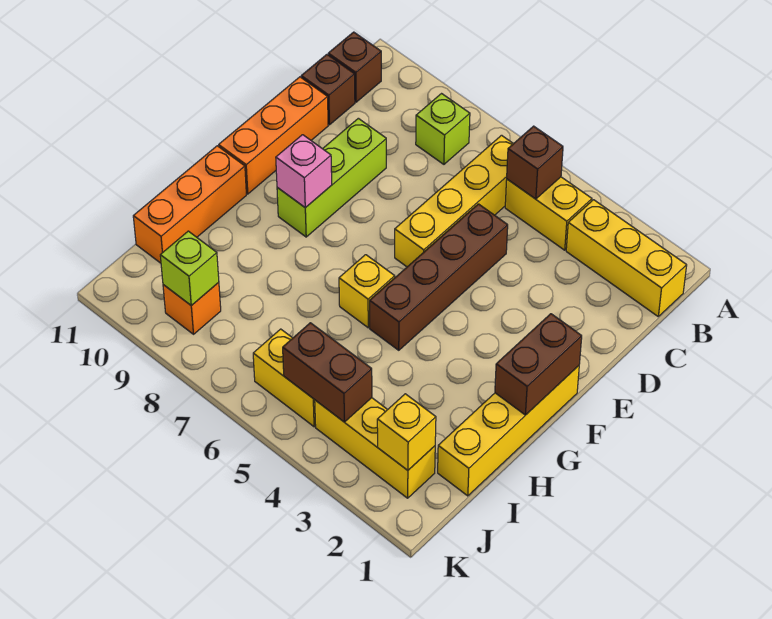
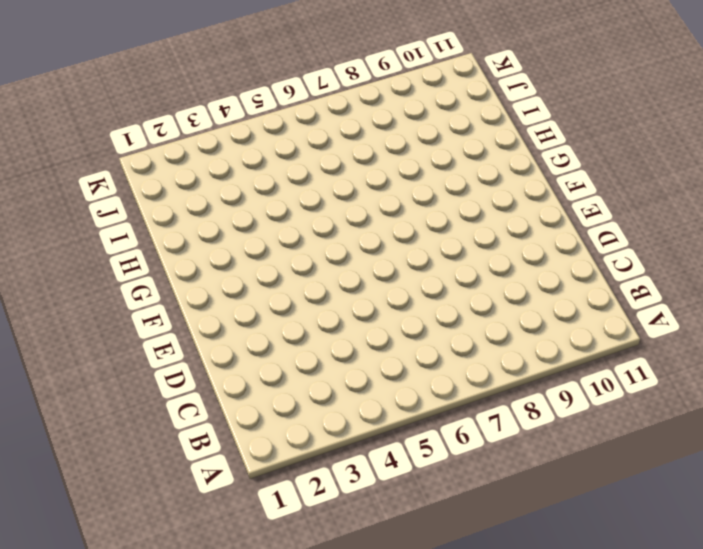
none -> yellow 1x3 brick [566,200,687,316]
none -> yellow 1x2 brick [505,177,592,250]
none -> yellow 1x4 brick [395,135,513,267]

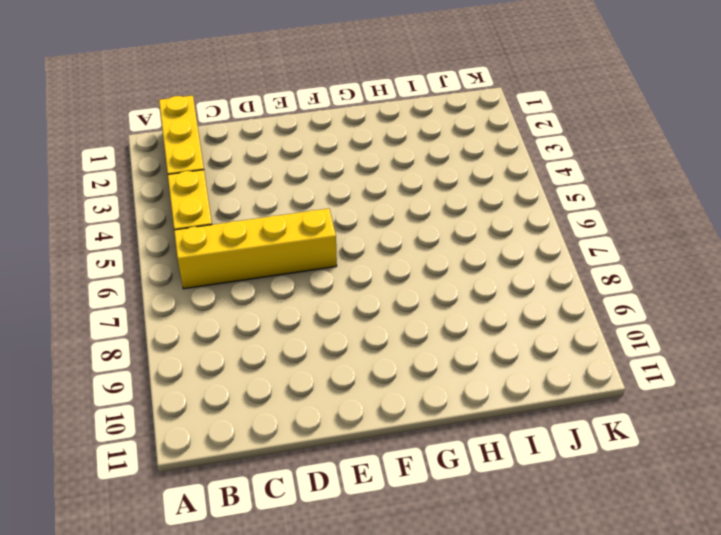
none -> lime 1x1 brick [416,94,470,164]
none -> brown 1x1 brick [328,32,381,102]
none -> brown 1x1 brick [301,55,355,125]

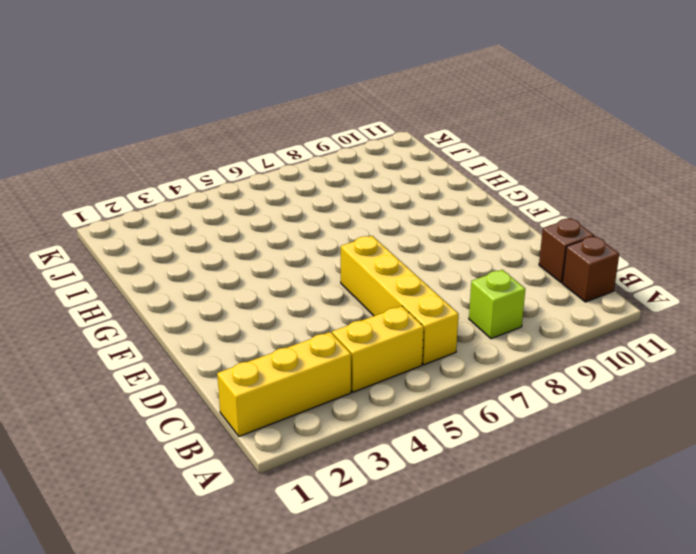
none -> brown 1x4 brick [370,204,508,350]
none -> lime 1x3 brick [277,118,386,237]
none -> orange 1x3 brick [219,77,328,194]

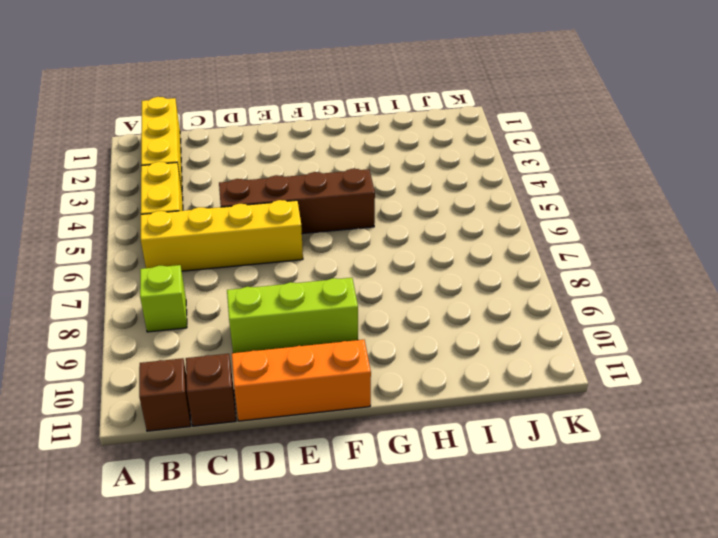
none -> yellow 1x4 brick [438,366,579,496]
none -> yellow 1x1 brick [339,255,395,328]
none -> orange 1x3 brick [133,146,246,263]

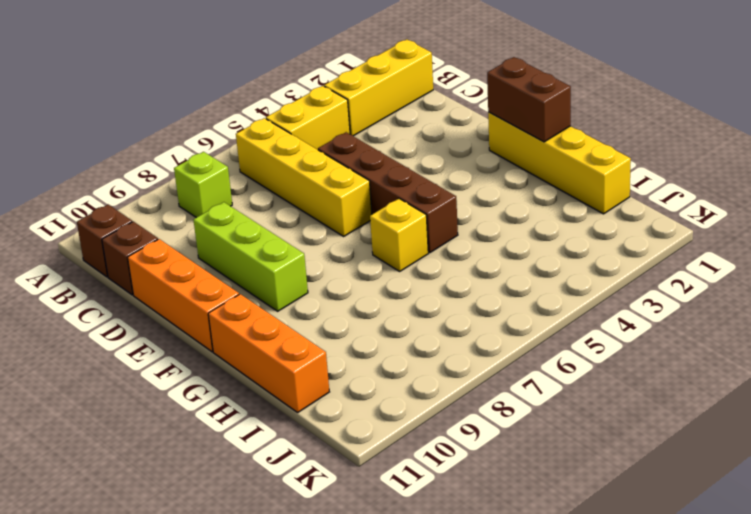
none -> yellow 1x3 brick [315,398,435,498]
none -> yellow 1x2 brick [253,329,316,427]
none -> orange 1x1 brick [163,282,221,334]

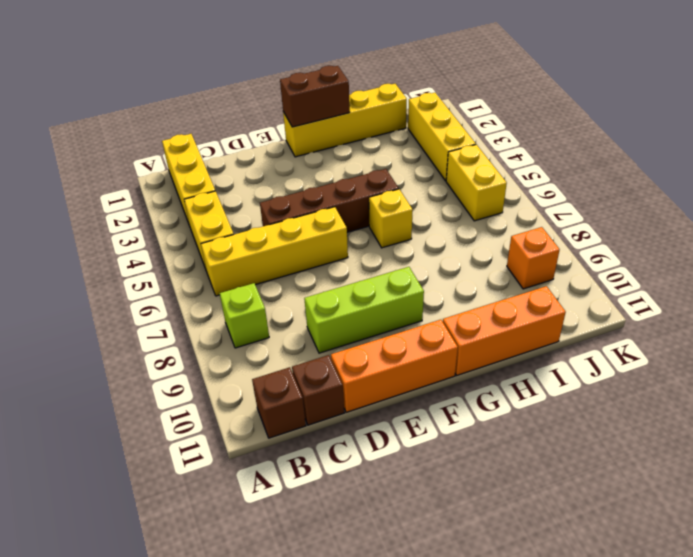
none -> brown 1x1 brick [507,126,563,199]
none -> pink 1x1 brick [276,135,332,208]
none -> yellow 1x1 brick [377,394,436,470]

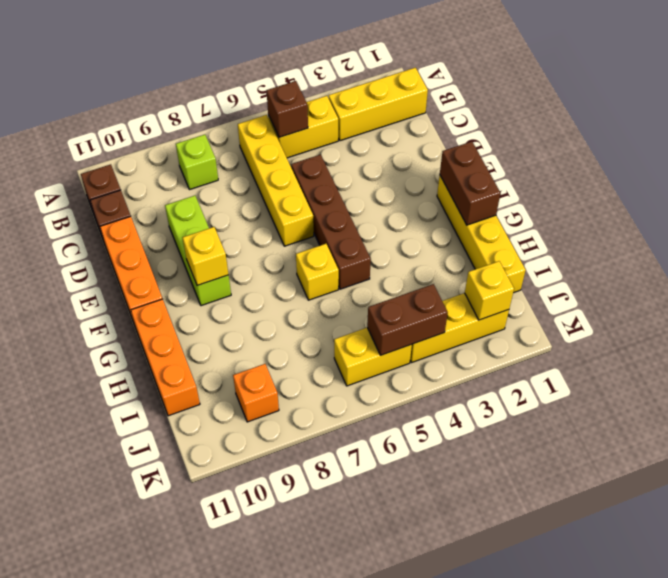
yellow 1x1 brick [183,227,229,286] -> pink 1x1 brick [276,135,332,208]
none -> lime 1x1 brick [160,231,219,306]

